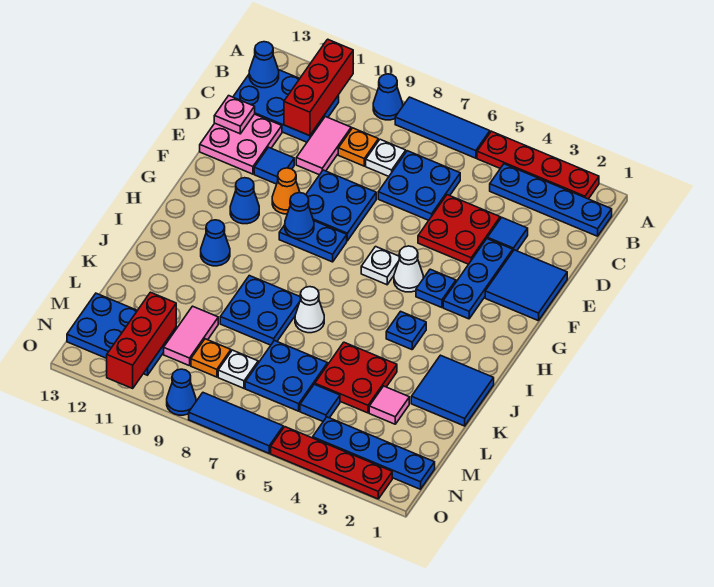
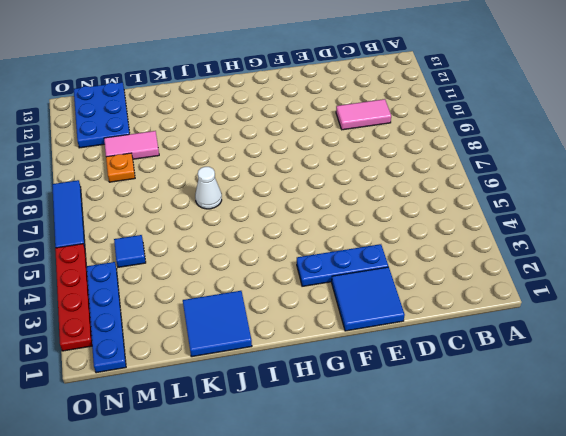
none -> red 1x4 plate [477,131,599,199]
none -> blue 1x3 tile [395,97,490,158]
none -> blue 1x1 cone [373,74,403,120]
none -> blue 1x4 plate [490,164,612,236]

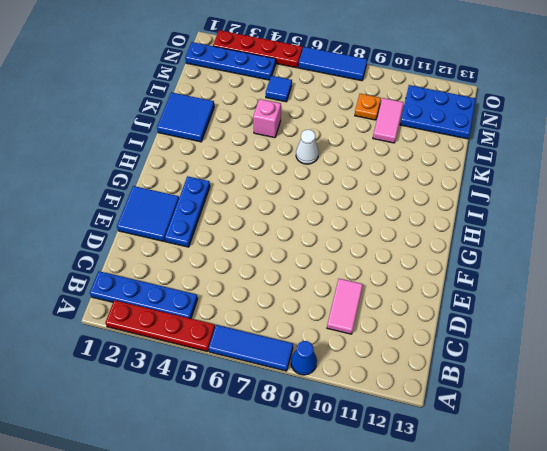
pink 1x1 brick [253,99,281,138] -> red 2x2 plate [315,342,397,413]
none -> blue 2x3 plate [233,70,339,142]
none -> blue 2x2 plate [378,151,460,220]
none -> white 1x1 plate [366,139,406,176]
none -> orange 1x1 plate [338,128,378,166]

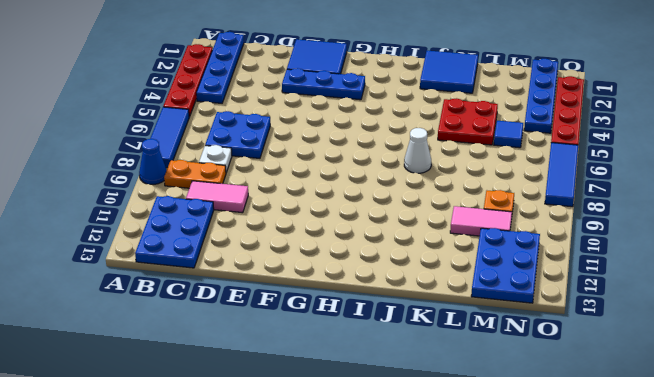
orange 1x2 plate [164,160,226,188] -> orange 1x1 plate [338,128,378,166]
none -> blue 1x1 tile [487,217,528,251]
none -> red 2x2 plate [418,195,500,264]
none -> pink 2x2 plate [200,114,282,174]
none -> blue 2x2 plate [306,170,376,241]

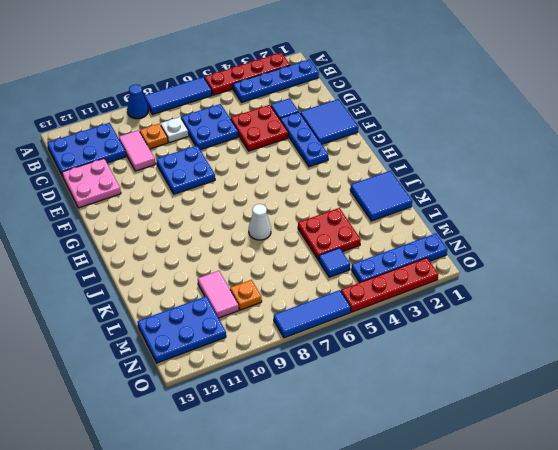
none -> blue 1x1 tile [254,147,294,184]
none -> orange 1x1 cone [272,168,300,214]
none -> blue 1x1 plate [416,269,456,308]
none -> white 1x1 cone [394,246,423,292]

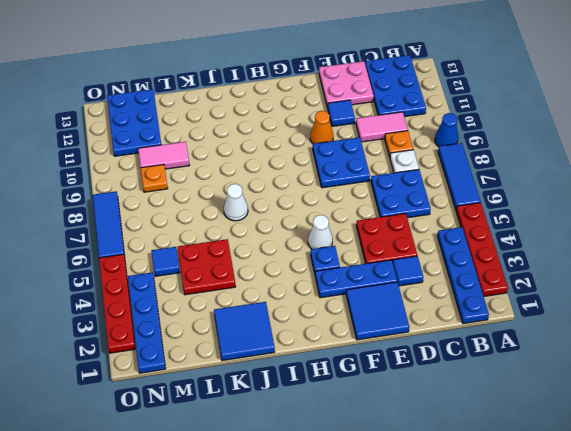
none -> white 1x1 plate [361,247,400,285]
none -> blue 1x2 plate [279,221,347,262]
none -> blue 1x1 cone [230,178,259,224]
none -> blue 1x1 plate [386,311,426,350]

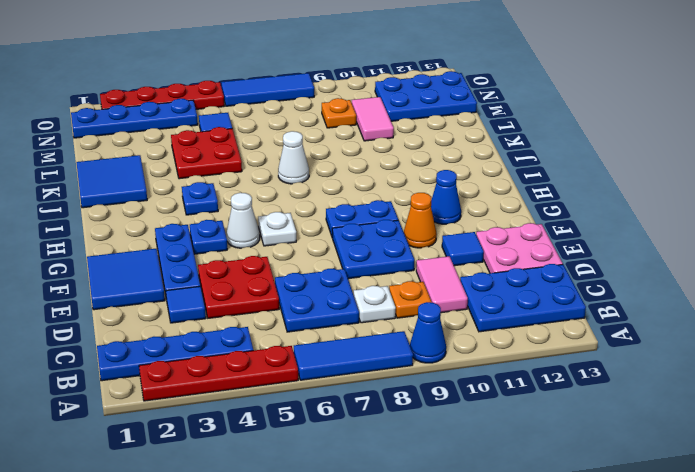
none -> blue 1x1 cone [201,220,230,266]
none -> blue 2x2 plate [220,276,301,345]
none -> pink 1x1 tile [369,386,409,424]
none -> blue 2x2 plate [245,341,328,411]

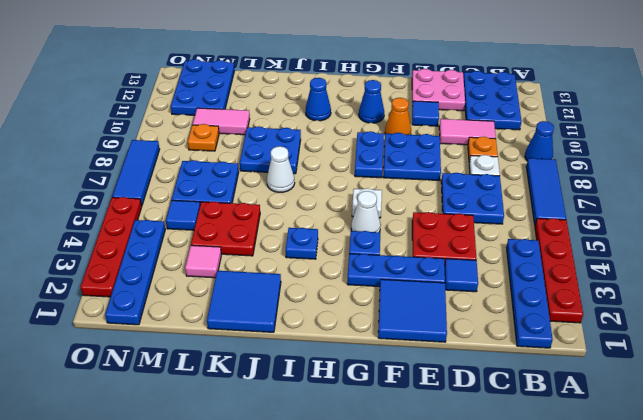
none -> white 1x1 plate [218,350,258,388]
none -> blue 1x1 cone [167,369,196,415]
none -> red 1x3 brick [284,39,353,136]
none -> blue 1x1 cone [249,42,279,88]

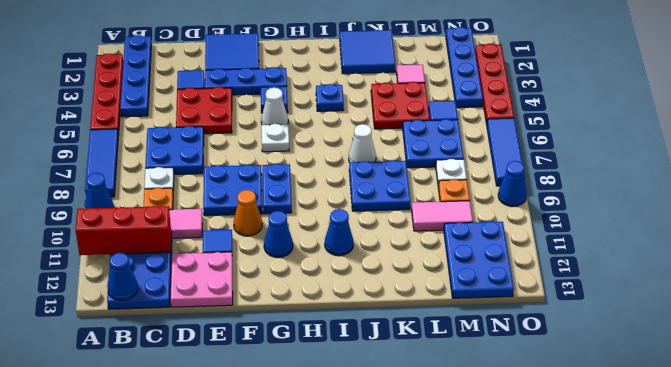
none -> pink 1x1 plate [214,96,255,134]
none -> blue 1x1 cone [285,193,314,239]
none -> red 1x3 brick [107,292,176,388]

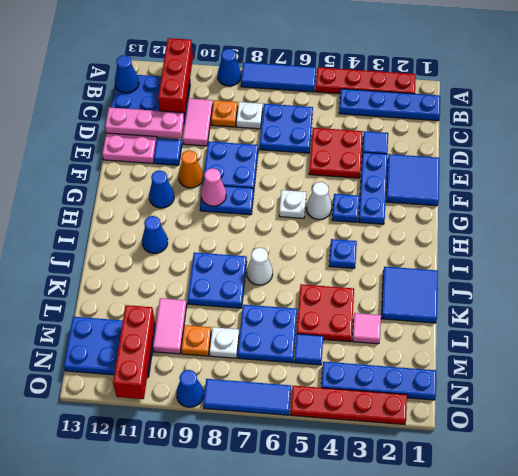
pink 1x3 plate [105,107,184,138] -> pink 1x1 plate [214,96,255,134]
pink 1x1 cone [201,168,226,206] -> blue 1x1 cone [285,193,314,239]

